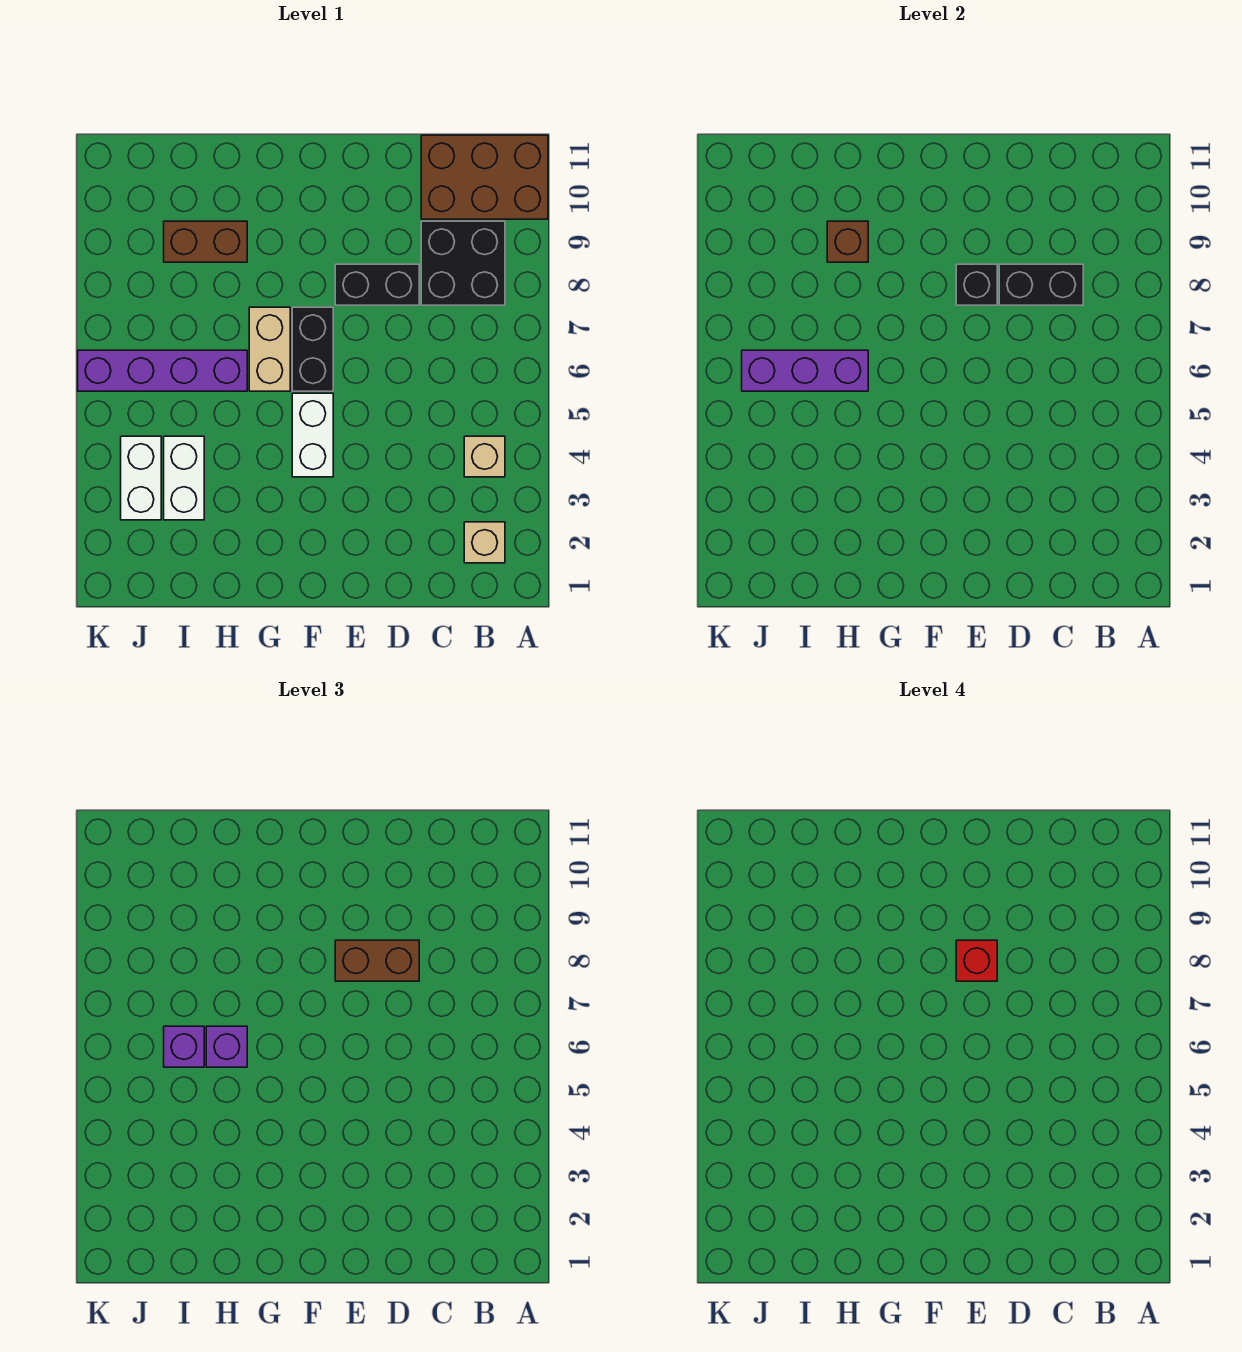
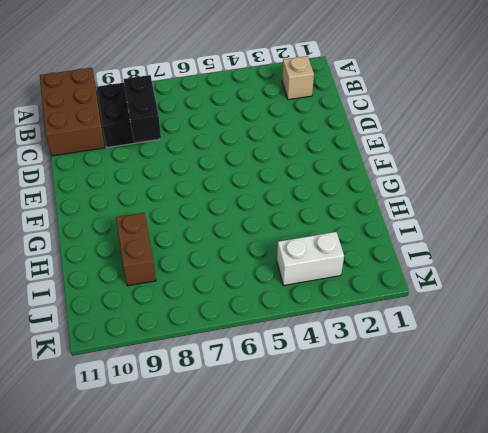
none -> tan 1x1 brick [464,436,505,477]
none -> black 1x2 brick [335,264,419,305]
none -> white 1x2 brick [292,393,333,477]

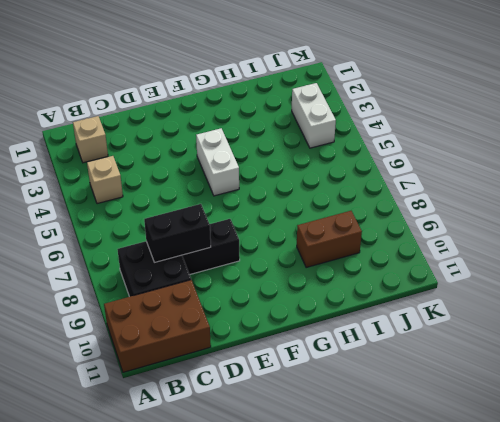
none -> black 1x2 brick [292,307,333,391]
none -> tan 1x2 brick [249,307,290,391]
none -> purple 1x4 brick [78,350,247,391]

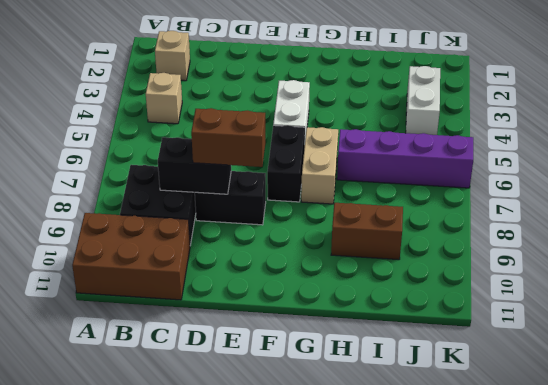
none -> white 1x2 brick [164,436,204,520]
none -> black 1x1 brick [956,264,997,305]
none -> purple 1x3 brick [742,350,868,391]

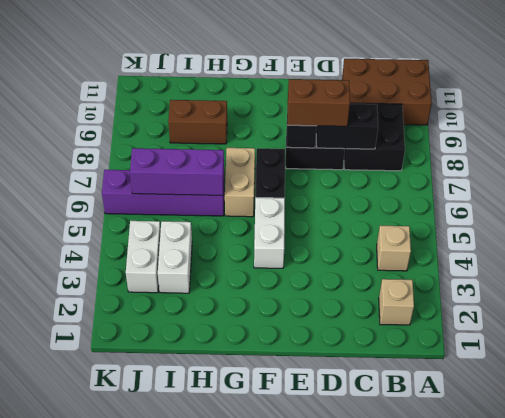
none -> brown 1x1 brick [827,221,868,262]
none -> purple 1x1 brick [206,1026,247,1067]
none -> purple 1x1 brick [164,1026,204,1067]

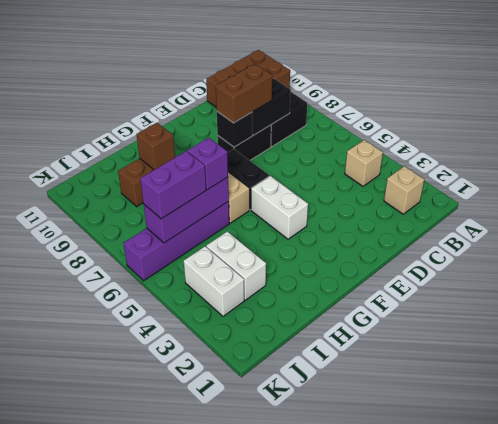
purple 1x2 brick [140,151,206,219] -> purple 1x1 brick [164,1026,204,1067]
none -> red 1x1 brick [956,940,997,981]

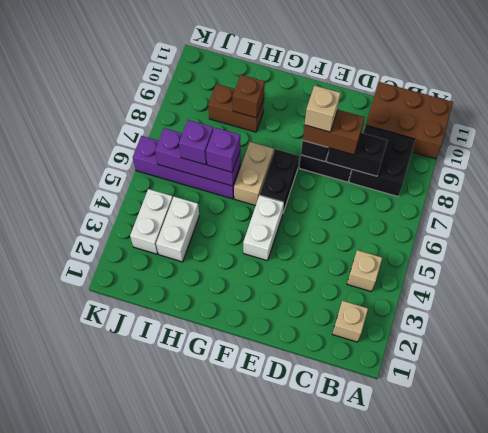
tan 1x1 brick [305,86,341,132] -> red 1x1 brick [956,940,997,981]

